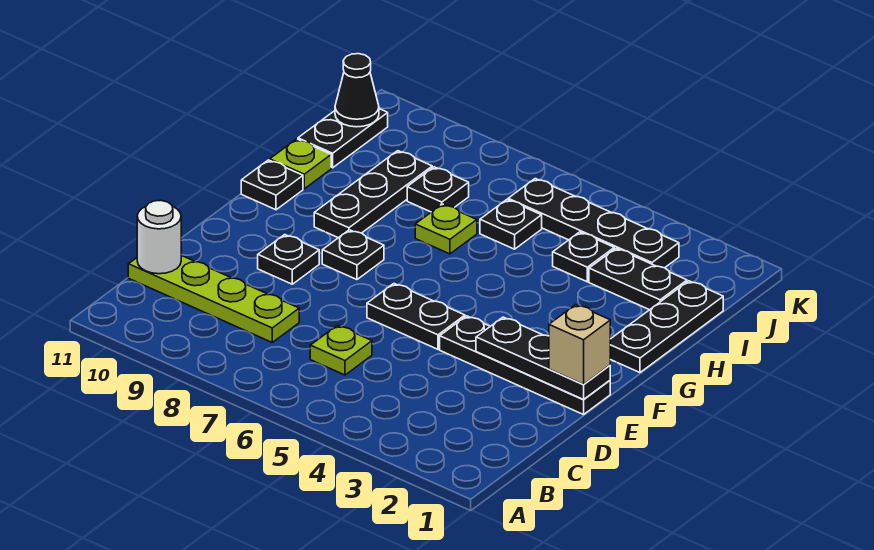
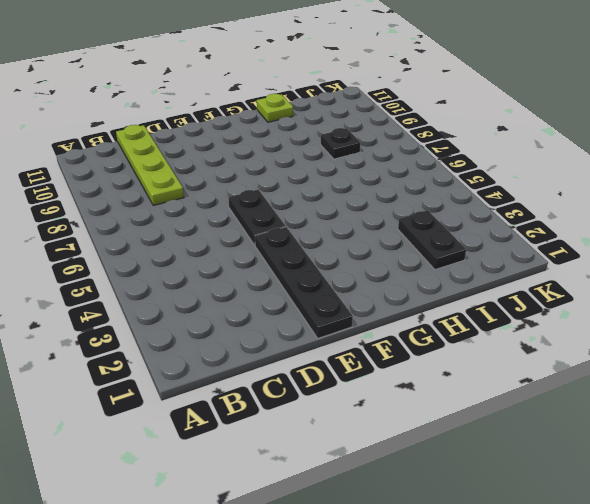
none -> lime 1x1 plate [310,325,372,375]
none -> black 1x1 plate [258,235,319,284]
none -> black 1x1 plate [322,230,384,280]

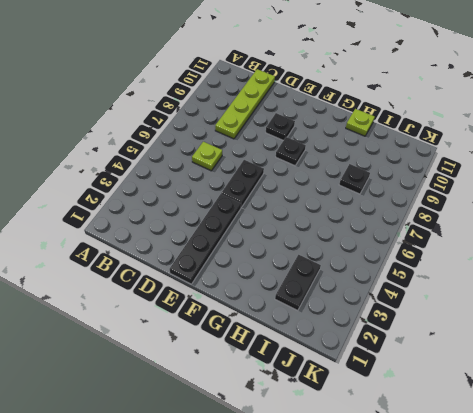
none -> black 1x3 plate [610,281,723,373]
none -> black 1x3 plate [314,151,432,238]
none -> black 1x1 plate [241,160,303,210]

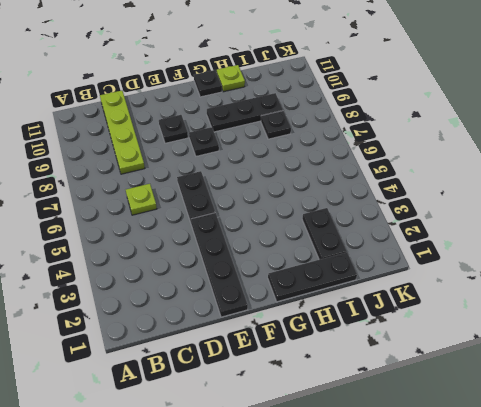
none -> lime 1x1 plate [415,204,477,254]
none -> black 1x1 plate [553,232,614,282]
none -> black 1x1 plate [480,200,542,249]

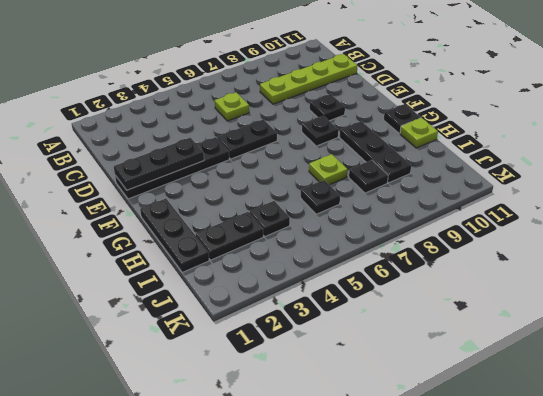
none -> black 1x2 plate [298,109,388,168]
none -> black 1x4 plate [508,179,679,268]
none -> white 1x1 round brick [137,201,181,274]

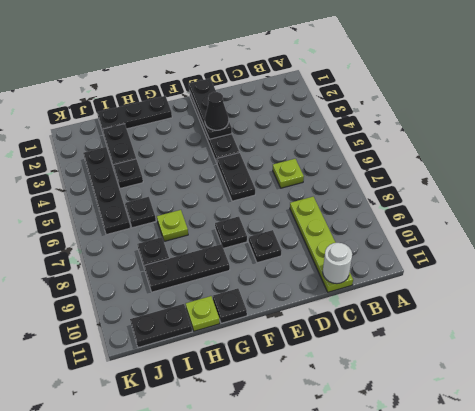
black 1x1 cone [205,92,229,130] -> black 1x1 cone moved to [335,54,379,127]
none -> tan 1x1 brick [549,305,610,384]

